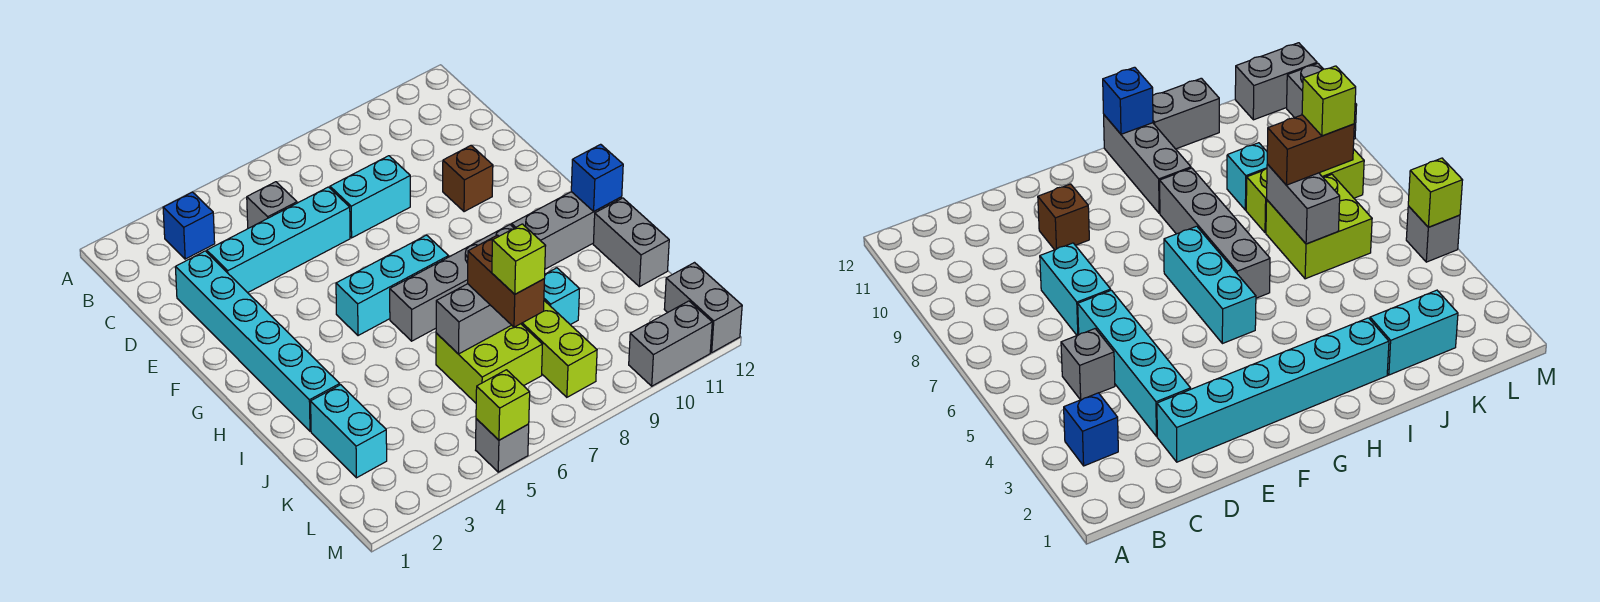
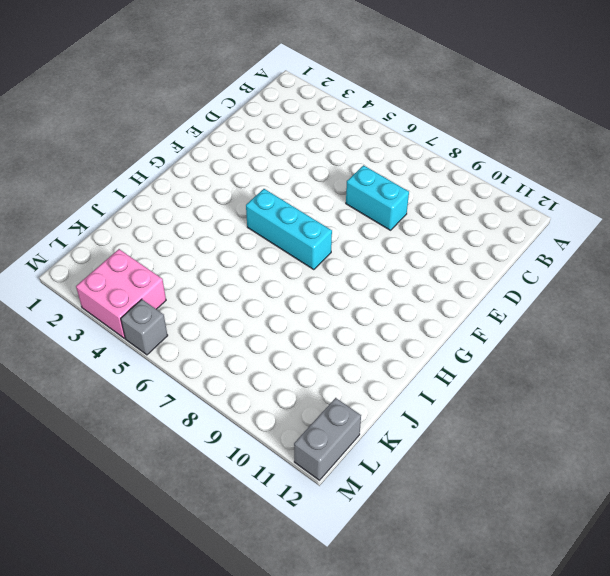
pink 2x2 brick [76,249,166,338] -> none
none -> blue 1x1 brick [163,192,215,259]
none -> grey 1x1 brick [247,182,297,228]
none -> cyan 1x6 brick [175,251,340,431]

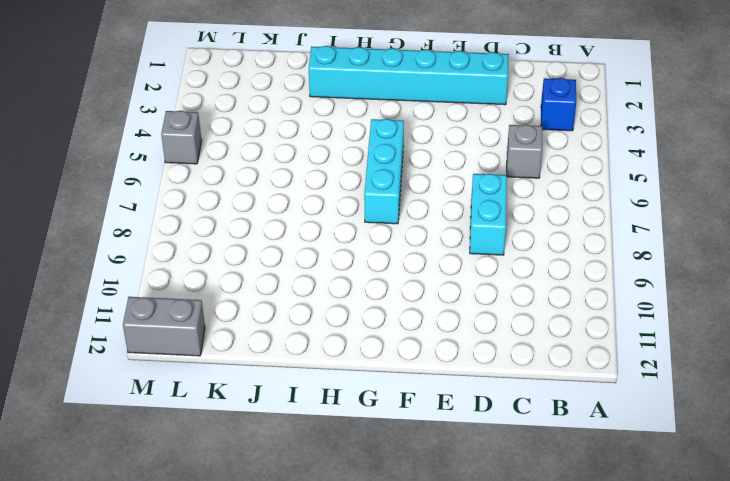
none -> cyan 1x4 brick [207,187,350,293]
none -> brown 1x1 brick [443,146,493,212]
none -> grey 1x4 brick [390,225,514,341]

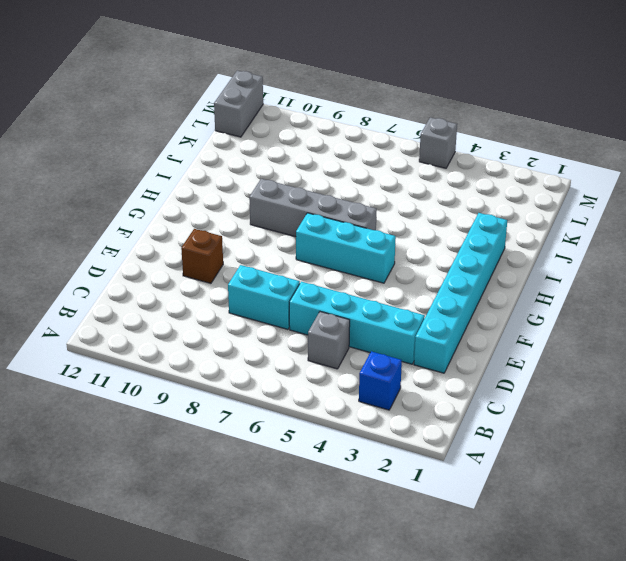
none -> grey 1x3 brick [512,192,622,269]
none -> grey 1x2 brick [593,198,669,287]
none -> cyan 1x2 brick [311,385,387,478]

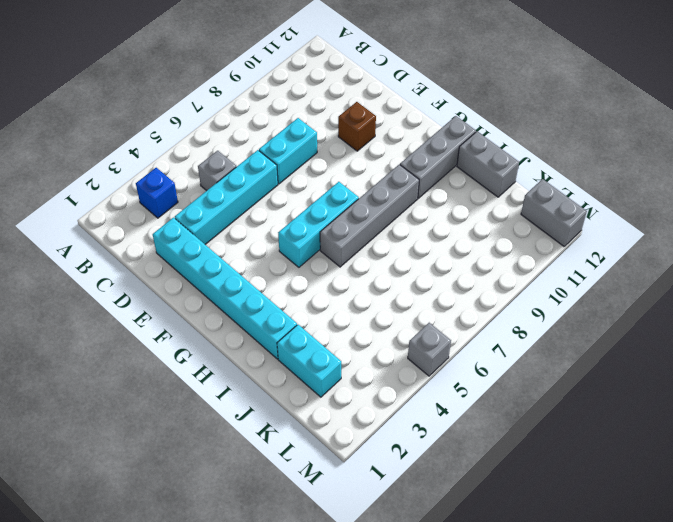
none -> lime 2x2 brick [436,324,542,403]
none -> lime 1x3 brick [521,301,597,397]
none -> cyan 1x1 brick [544,268,580,325]

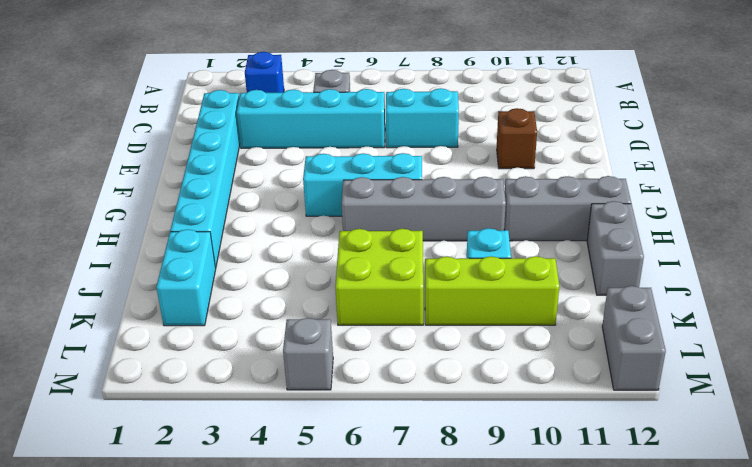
lime 1x3 brick [425,256,559,325] -> lime 1x3 brick turned to [521,301,597,397]
none -> grey 1x2 brick [629,301,712,386]
none -> blue 1x1 brick [571,144,623,211]
none -> grey 1x2 brick [436,284,511,354]

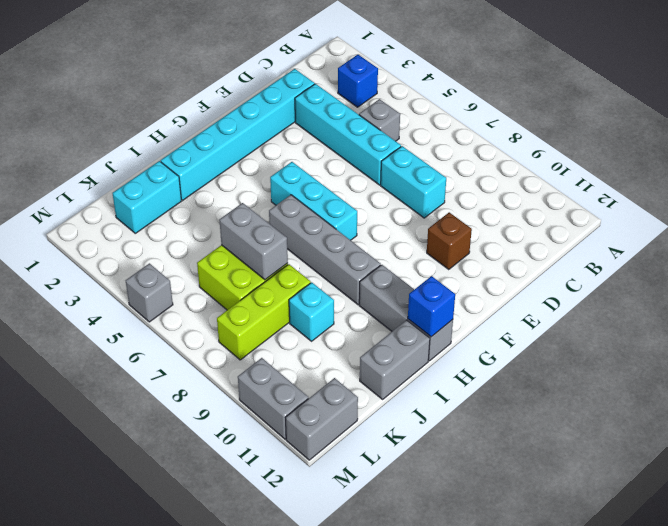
none -> lime 1x1 brick [476,370,530,440]
none -> brown 1x2 brick [467,235,544,327]
none -> lime 1x1 brick [492,224,545,294]

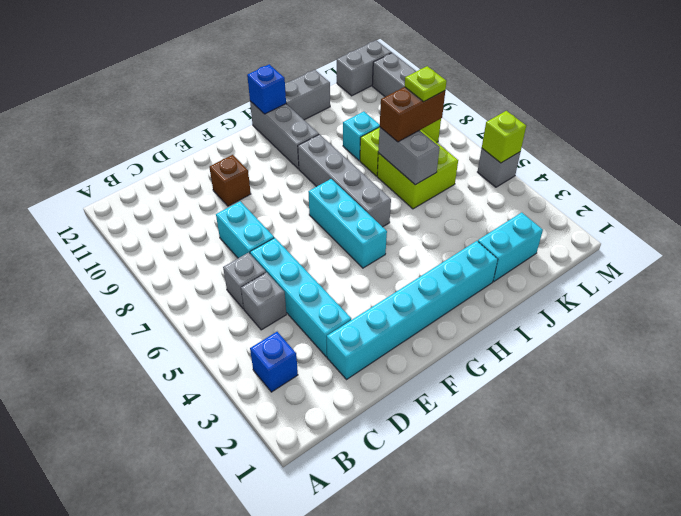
grey 1x1 brick [223,253,266,309] -> none
lime 1x1 plate [405,66,447,101] -> lime 1x1 brick [492,224,545,294]

